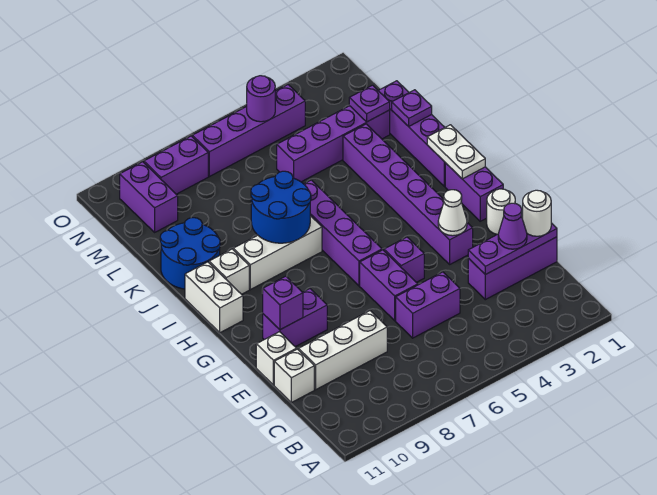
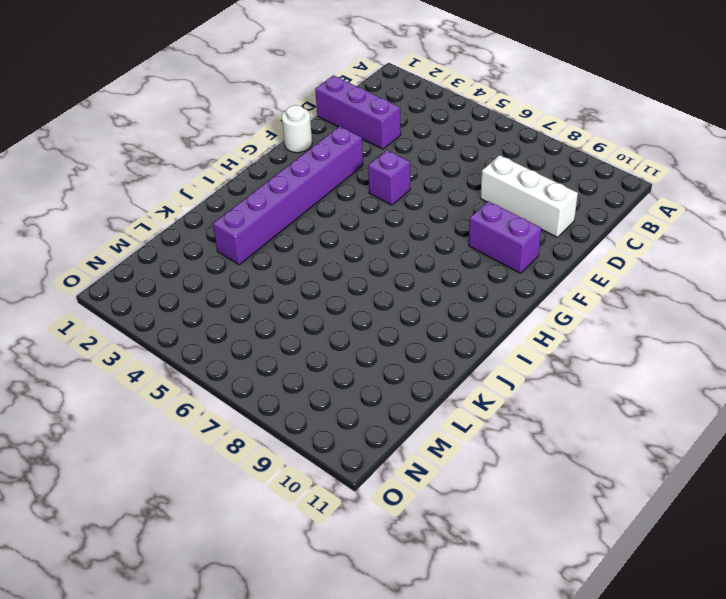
none -> purple 1x2 brick [396,272,460,338]
none -> white 1x1 brick [274,349,314,403]
none -> purple 1x2 brick [360,250,418,321]
none -> white 1x1 brick [256,332,297,385]

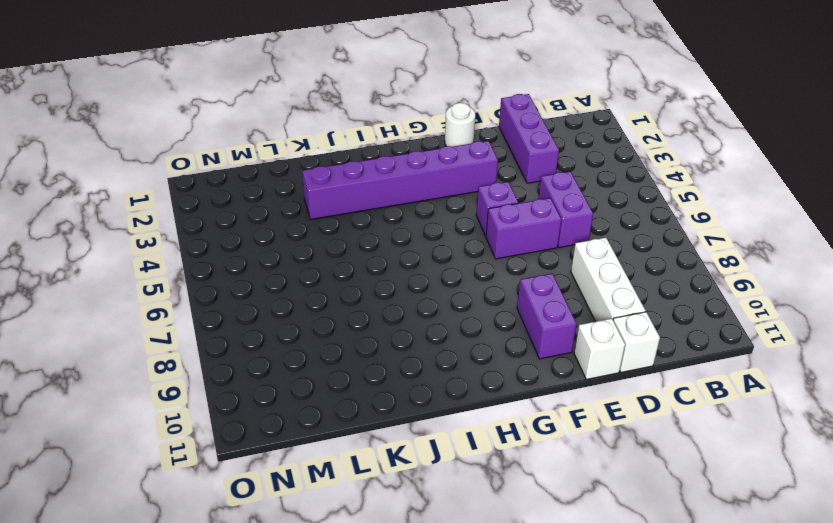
none -> purple 1x2 brick [445,163,503,221]
none -> purple 1x4 brick [304,180,382,286]
none -> white 1x2 brick [185,262,243,333]
none -> purple 1x4 brick [378,81,445,187]

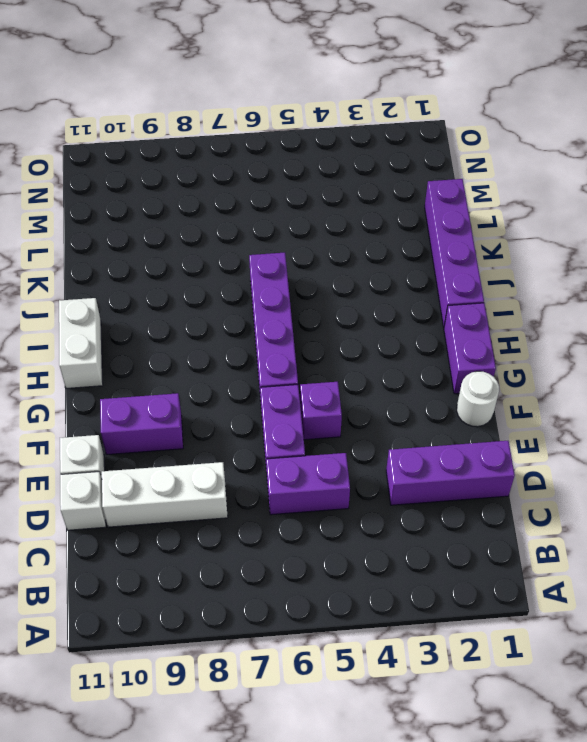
none -> purple 1x6 brick [343,124,473,264]
none -> white 1x3 brick [233,216,322,290]
none -> white 1x1 brick [209,249,249,294]
none -> blue 2x2 round brick [160,218,220,289]

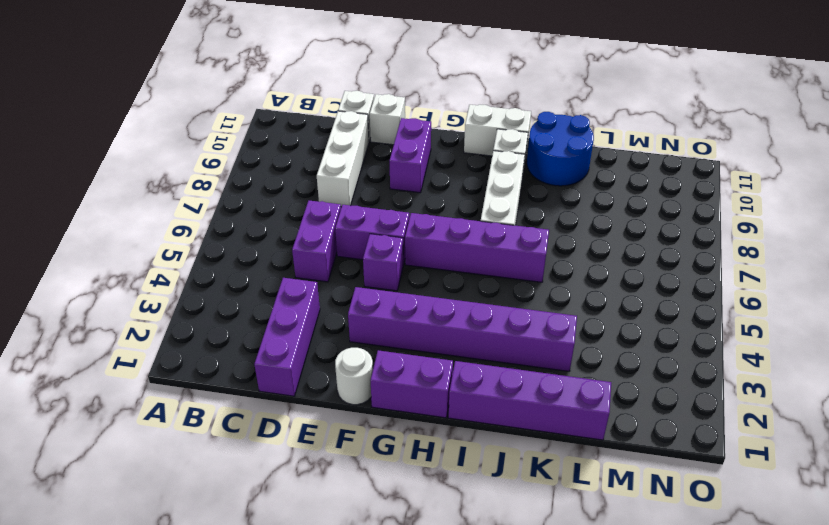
none -> purple 1x4 brick [277,106,390,182]
none -> purple 1x2 brick [120,162,178,232]
none -> purple 1x4 brick [192,85,305,177]
none -> purple 1x2 brick [144,136,208,194]

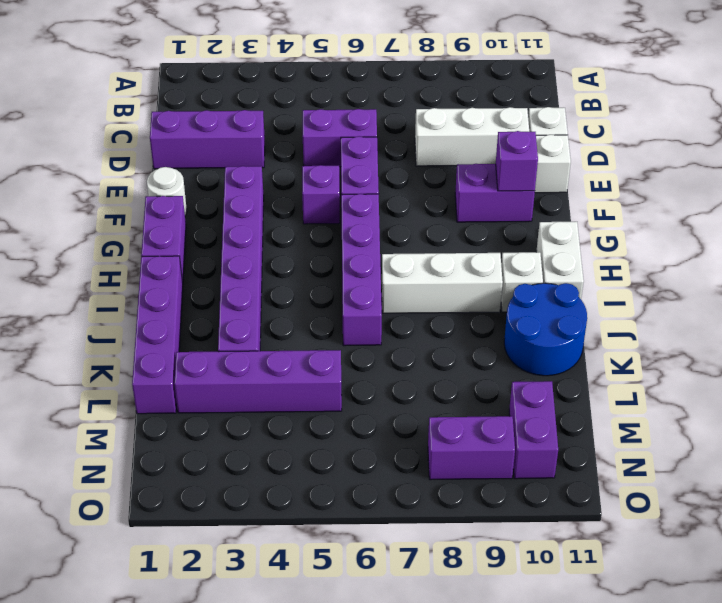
none -> purple 1x4 brick [192,85,305,177]
none -> purple 1x3 plate [468,223,557,275]
none -> white 1x1 cone [438,190,467,236]
none -> white 1x2 plate [427,125,485,179]

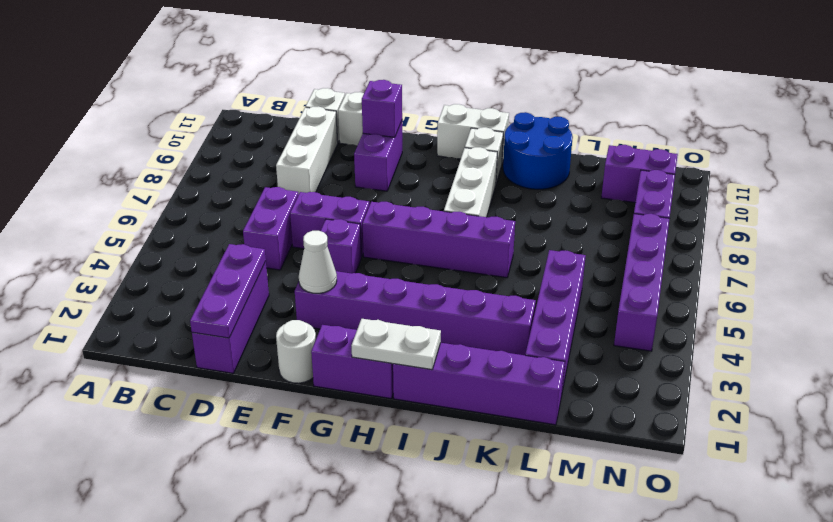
none -> blue 2x2 round brick [251,171,311,243]
none -> purple 1x1 plate [392,90,432,127]
none -> purple 1x1 plate [349,85,390,122]
none -> purple 1x1 round brick [247,76,275,122]

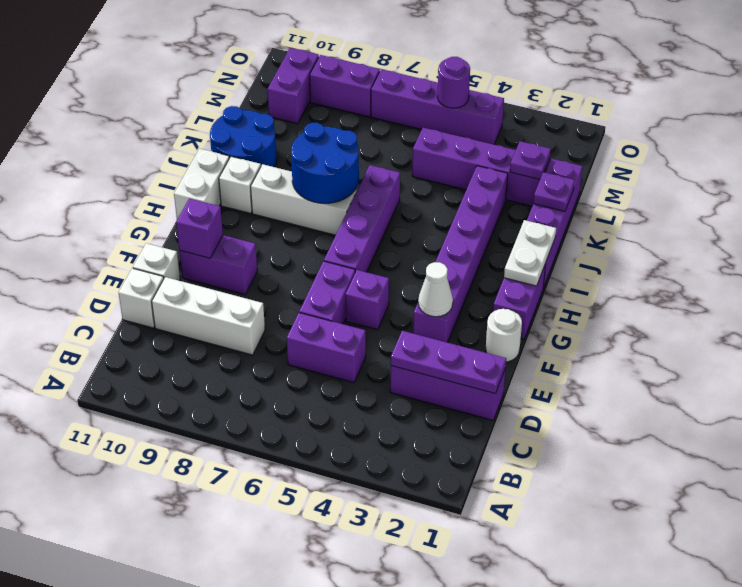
none -> white 1x1 round brick [523,190,551,236]
none -> purple 1x1 cone [498,203,527,249]

